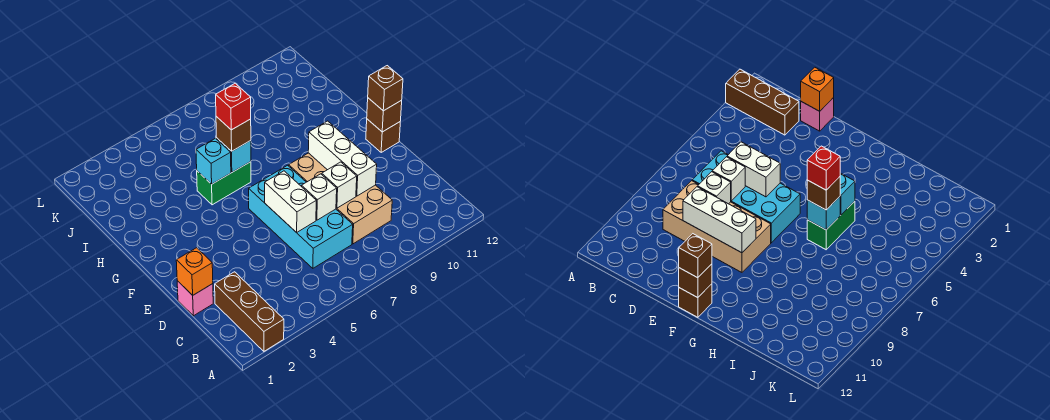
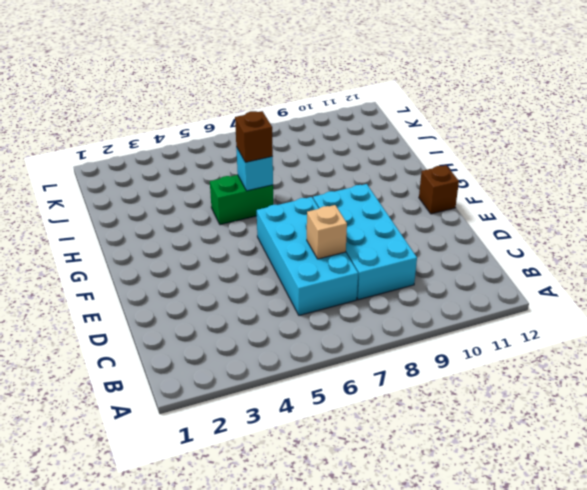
cyan 2x4 brick [313,184,417,300] -> tan 2x4 brick [289,153,392,244]
tan 1x1 brick [307,205,347,259] -> white 1x1 brick [302,174,337,220]
none -> brown 1x3 brick [215,272,284,351]
none -> pink 1x1 brick [177,281,213,316]
none -> orange 1x1 brick [176,248,213,295]

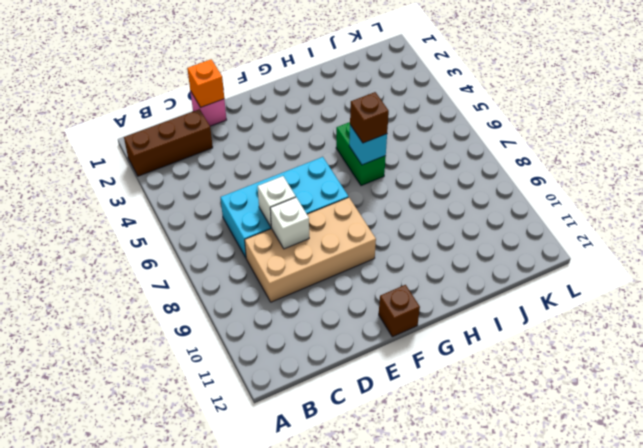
none -> white 1x2 brick [265,171,316,233]
none -> white 1x3 brick [308,121,377,196]
none -> brown 1x1 brick [367,98,402,132]

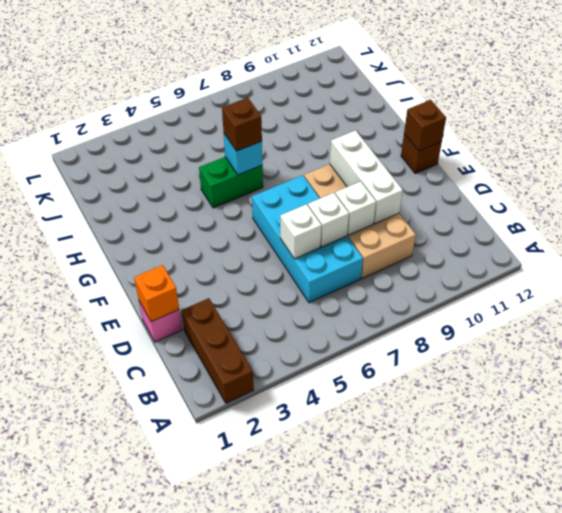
white 1x1 brick [280,204,321,259] -> white 1x2 brick [265,171,316,233]
none -> cyan 1x1 brick [196,138,231,184]
none -> brown 1x1 brick [368,66,403,111]
none -> red 1x1 brick [216,83,251,130]

